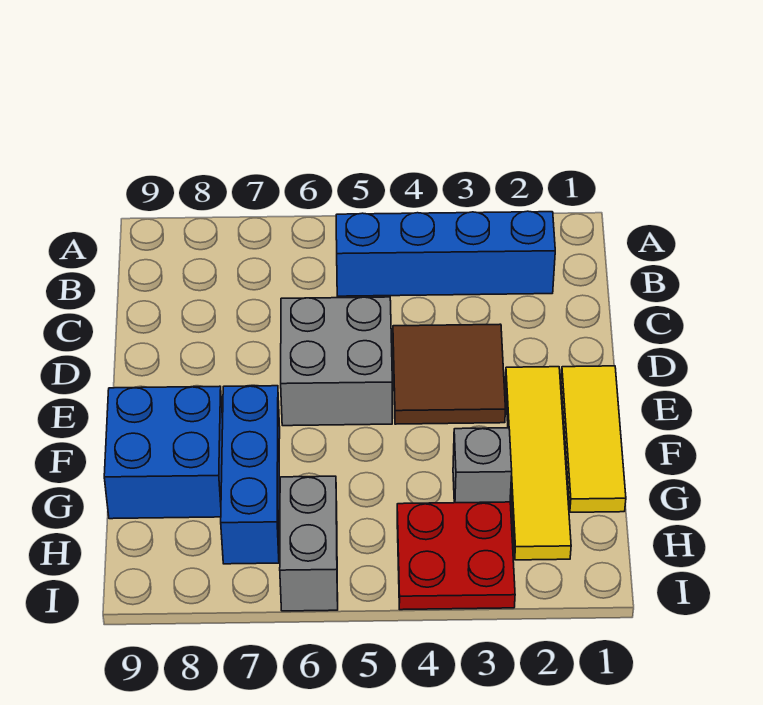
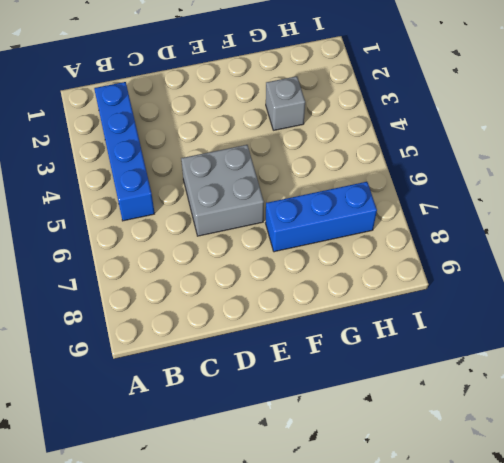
none -> brown 2x2 tile [393,324,506,424]
none -> yellow 1x3 tile [561,366,626,512]

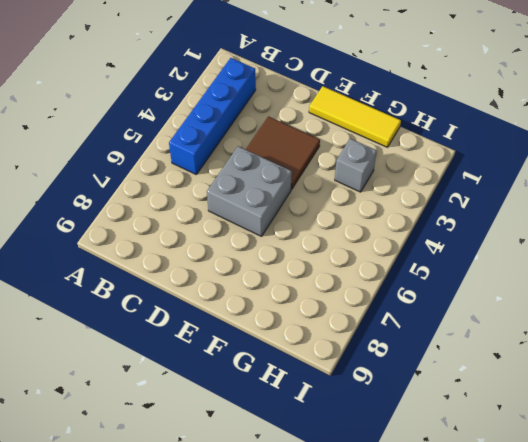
none -> yellow 1x4 tile [505,367,571,560]
none -> blue 1x3 brick [221,386,280,564]

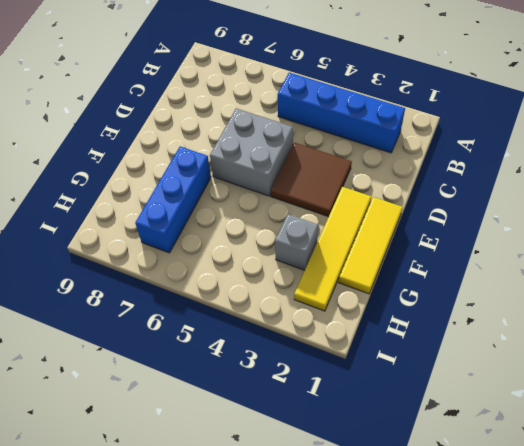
none -> blue 2x2 brick [104,386,223,519]
none -> red 2x2 plate [397,502,515,610]

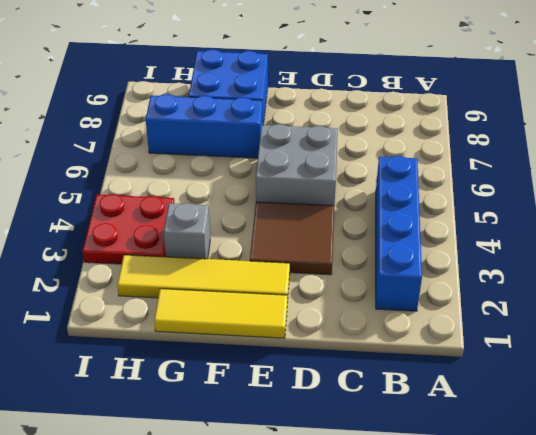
none -> grey 1x2 brick [280,476,338,611]

